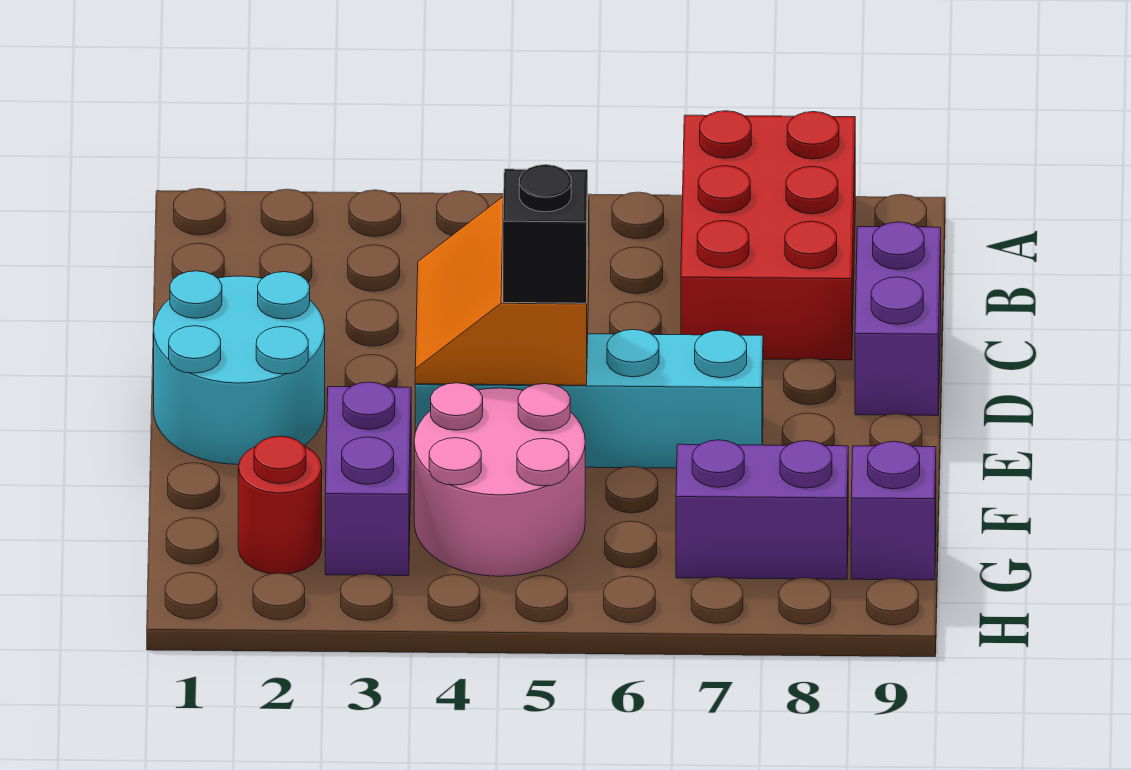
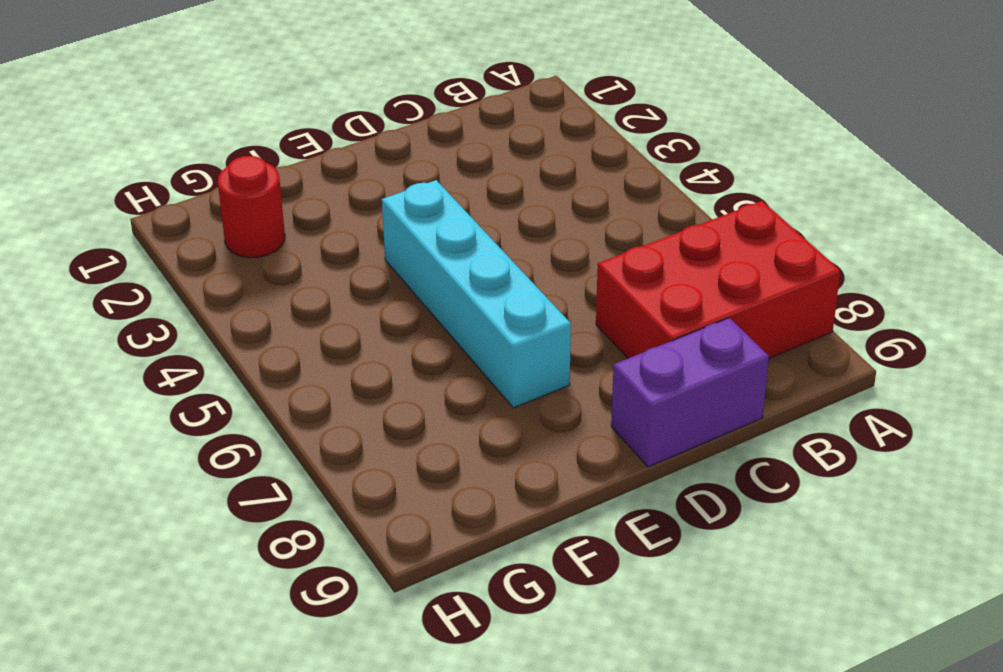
none -> cyan 2x2 round brick [154,271,325,464]
none -> purple 1x2 brick [325,382,411,576]

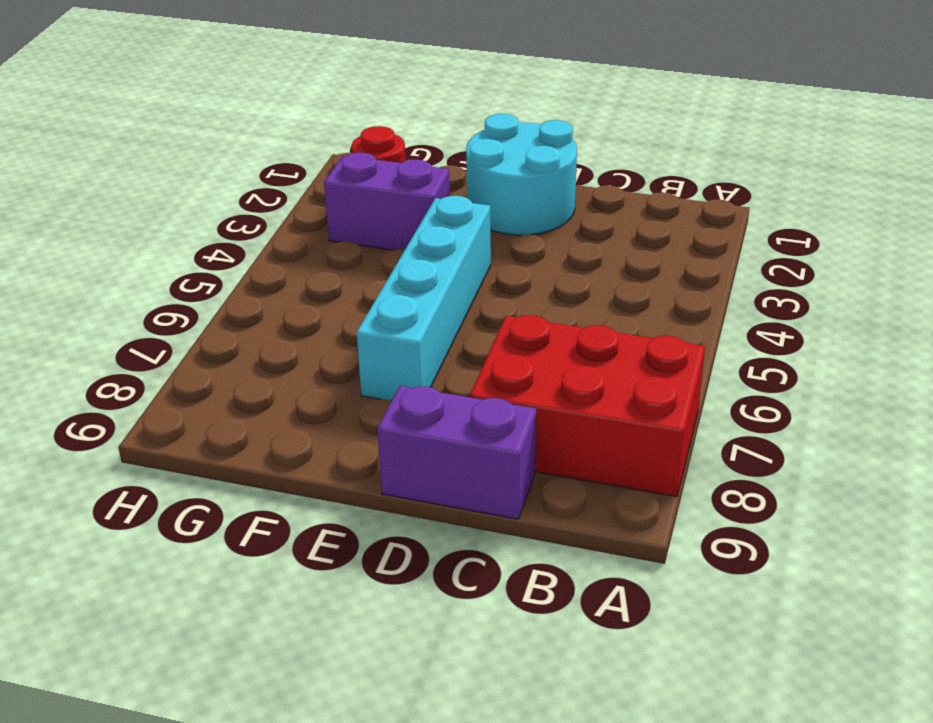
none -> pink 2x2 round brick [414,383,585,576]
none -> purple 1x2 brick [676,440,848,579]

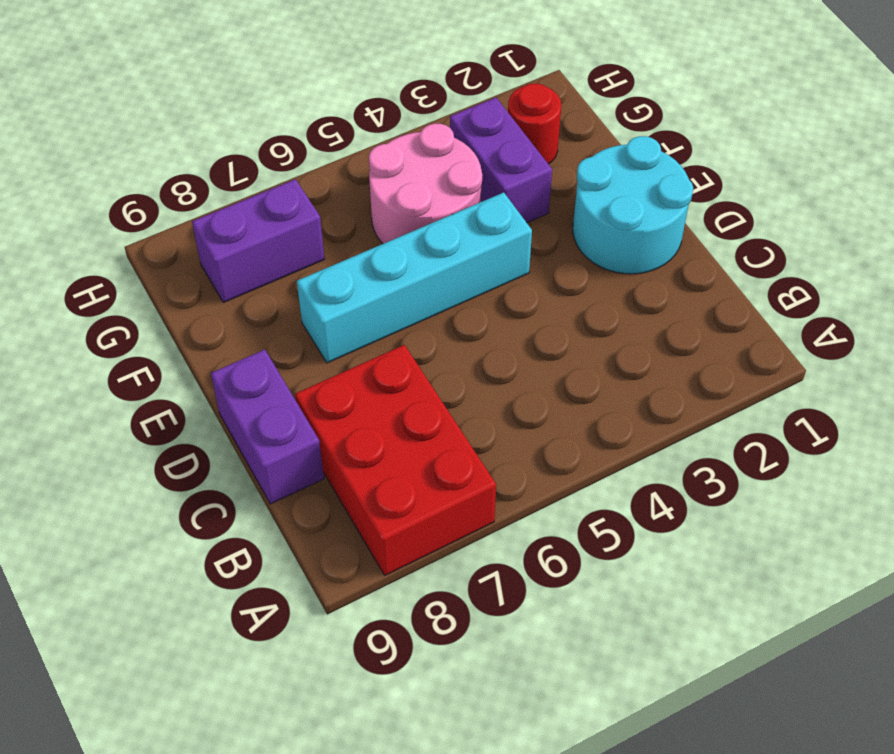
none -> purple 1x1 brick [851,441,936,580]
none -> orange 2x2 slope [415,197,589,385]

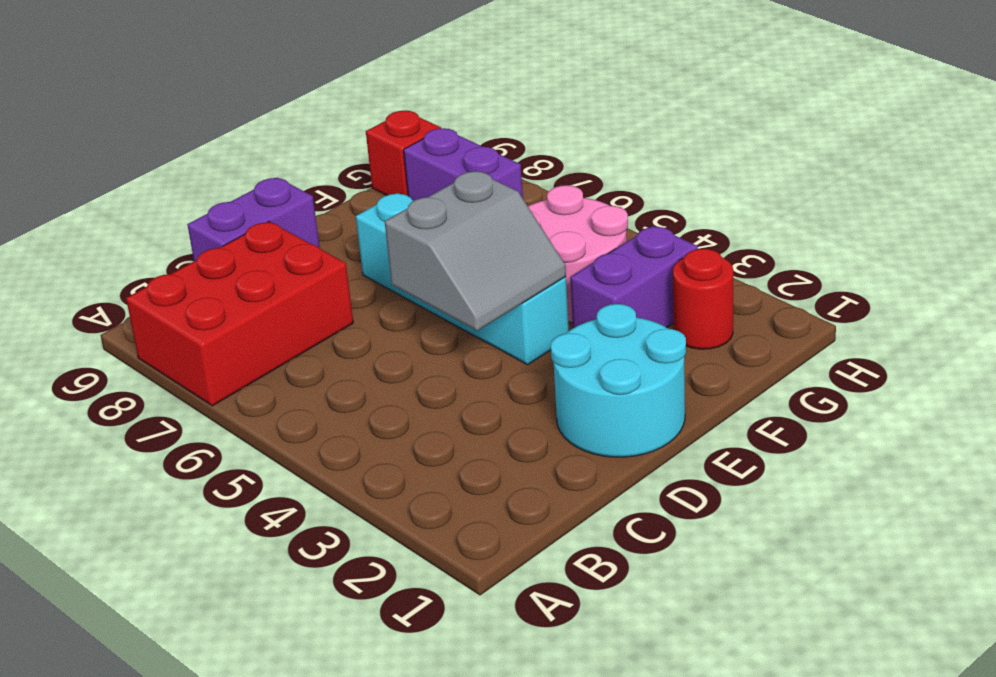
grey 2x2 slope [385,171,566,331] -> orange 2x2 slope [415,197,589,385]
red 1x1 brick [366,111,441,196] -> purple 1x1 brick [851,441,936,580]
none -> black 1x1 brick [503,165,588,303]

